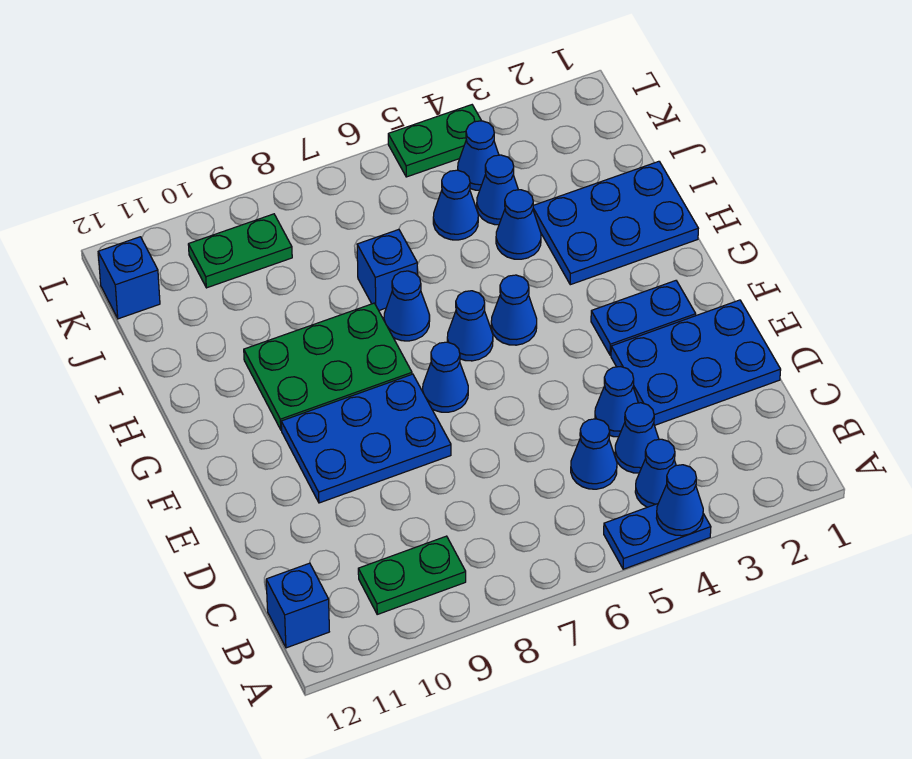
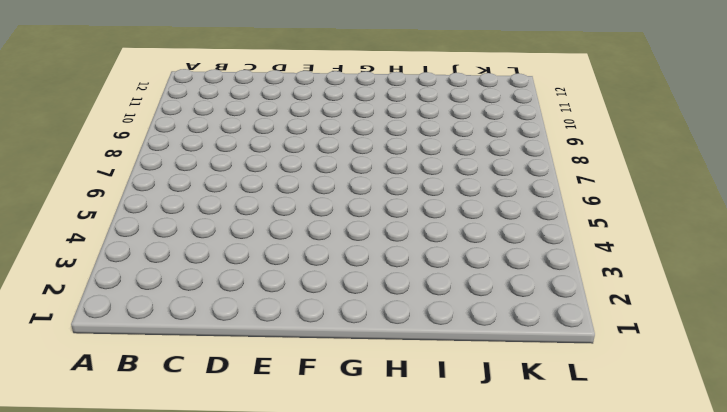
none -> blue 1x2 plate [604,504,711,569]
none -> blue 1x1 cone [635,439,676,507]
none -> green 1x2 plate [358,536,466,614]

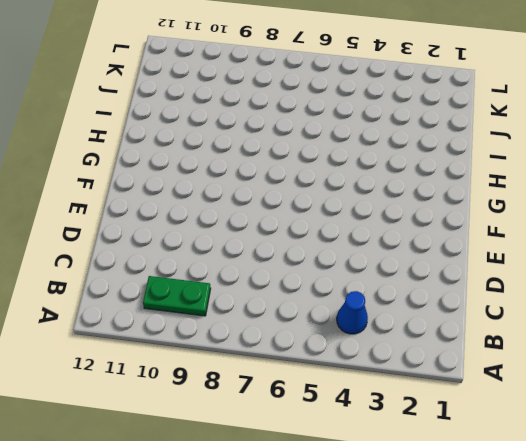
none -> blue 1x2 plate [604,504,711,569]
none -> blue 1x1 brick [266,563,329,648]
none -> blue 1x1 cone [615,403,659,473]

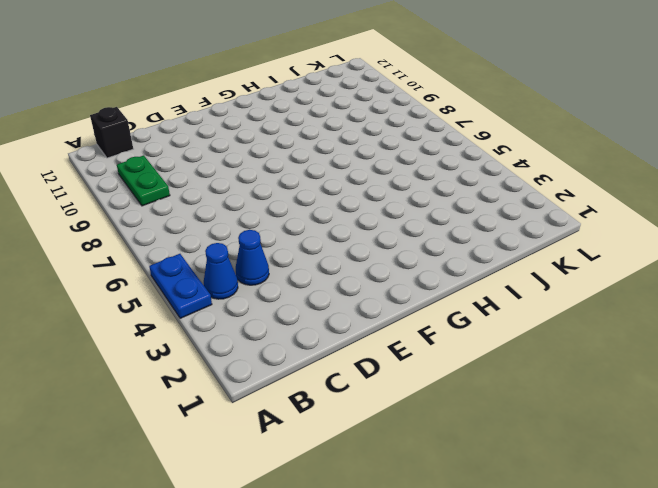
black 1x1 brick [90,107,133,158] -> blue 1x1 brick [266,563,329,648]
none -> blue 1x1 cone [571,419,617,489]
none -> blue 2x3 plate [611,300,781,425]
none -> blue 1x1 cone [595,367,638,437]

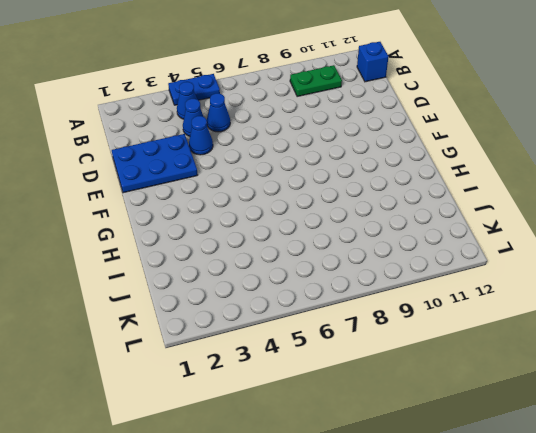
none -> blue 2x3 plate [281,374,451,503]
none -> blue 1x2 plate [591,281,696,355]
none -> blue 1x1 cone [423,342,468,412]

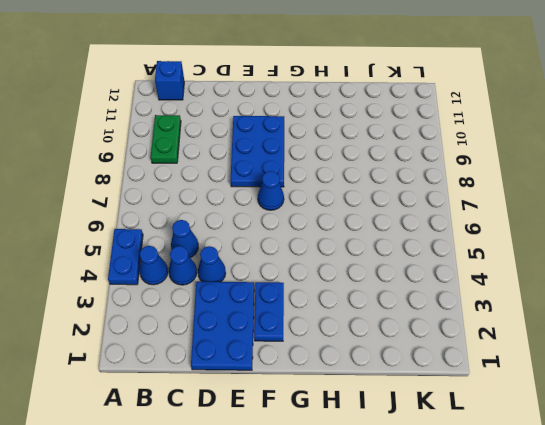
none -> blue 1x1 cone [491,275,537,345]
none -> blue 1x1 cone [447,291,493,361]
none -> green 2x3 plate [244,303,412,430]

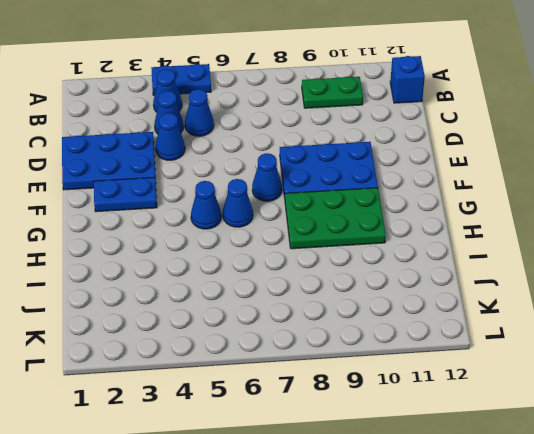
none -> blue 2x3 plate [533,161,698,285]
none -> blue 1x1 cone [384,271,430,341]
none -> blue 1x1 cone [496,190,541,259]

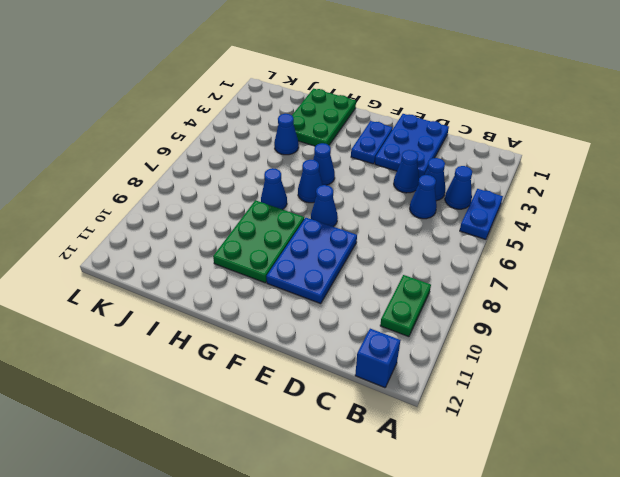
green 2x3 plate [292,89,356,146] -> blue 2x3 plate [533,161,698,285]
none -> blue 1x1 brick [357,230,418,310]
none -> blue 1x1 cone [477,155,518,225]
none -> blue 1x1 cone [433,170,478,240]

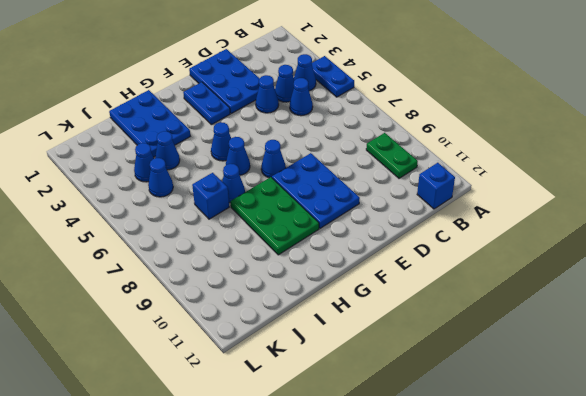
none -> blue 1x1 cone [458,121,499,190]
none -> green 1x2 plate [188,214,292,288]
none -> blue 1x1 brick [98,237,160,319]

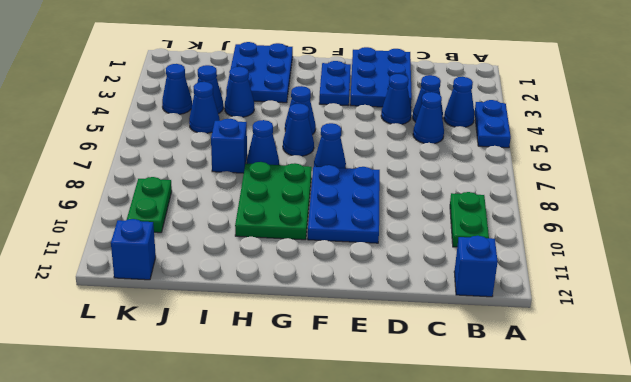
none -> green 1x2 plate [388,105,481,177]
none -> blue 1x1 cone [657,465,703,536]

